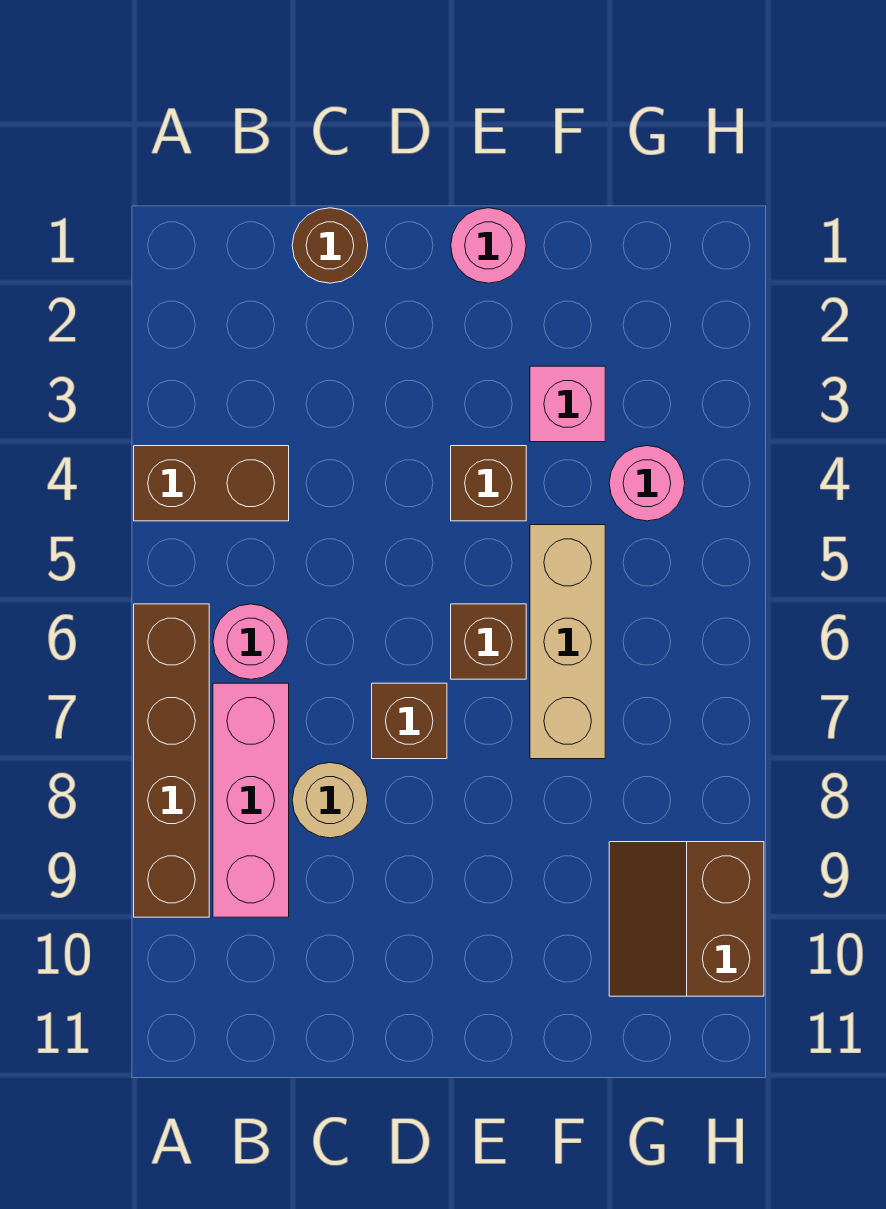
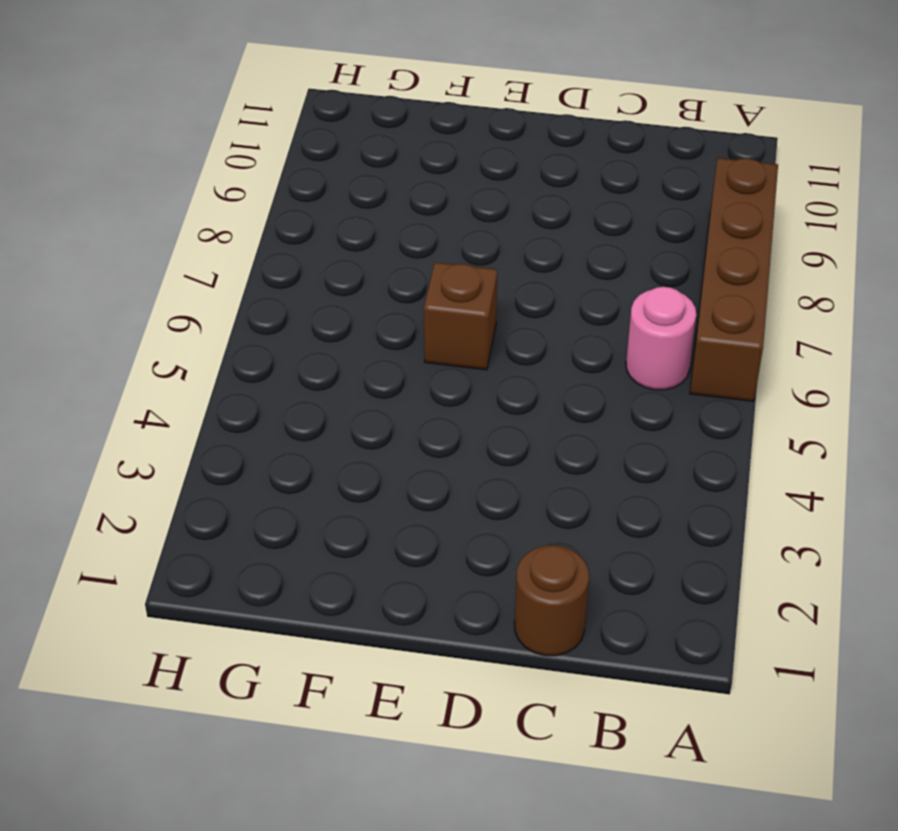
none -> brown 1x2 brick [134,446,289,521]
none -> pink 1x3 brick [213,683,289,917]
none -> tan 1x1 round brick [292,763,368,838]

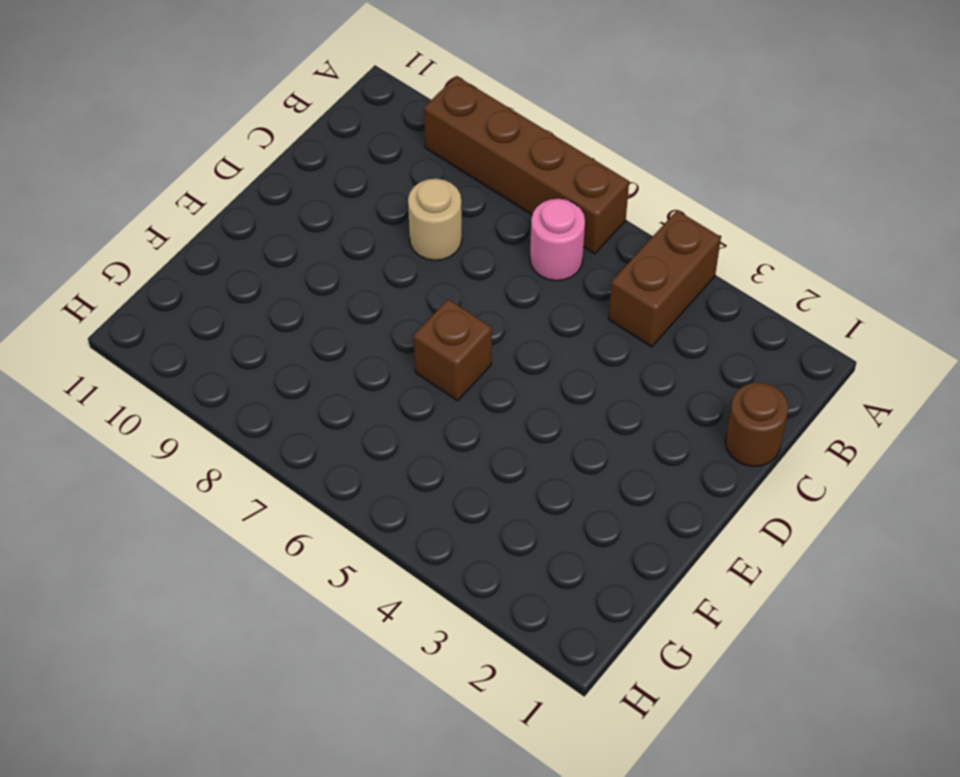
none -> pink 1x3 brick [213,683,289,917]
none -> brown 1x1 brick [372,683,447,759]
none -> pink 1x1 round brick [451,208,526,283]

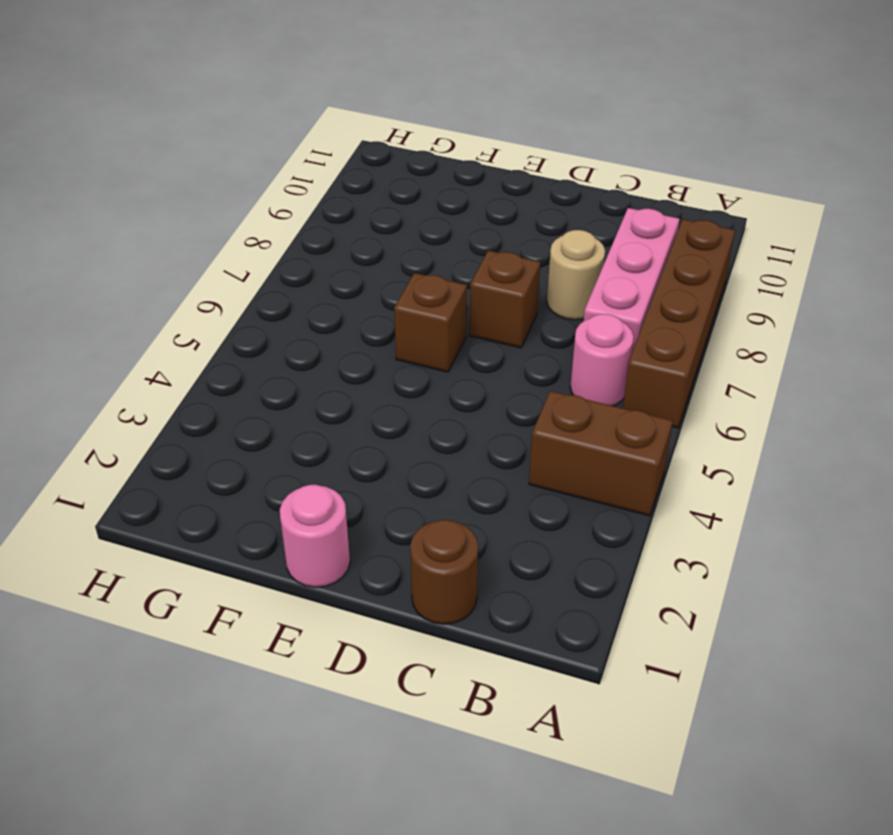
none -> brown 1x1 brick [451,446,526,521]
none -> pink 1x1 brick [530,366,605,442]
none -> tan 1x3 brick [530,525,605,759]

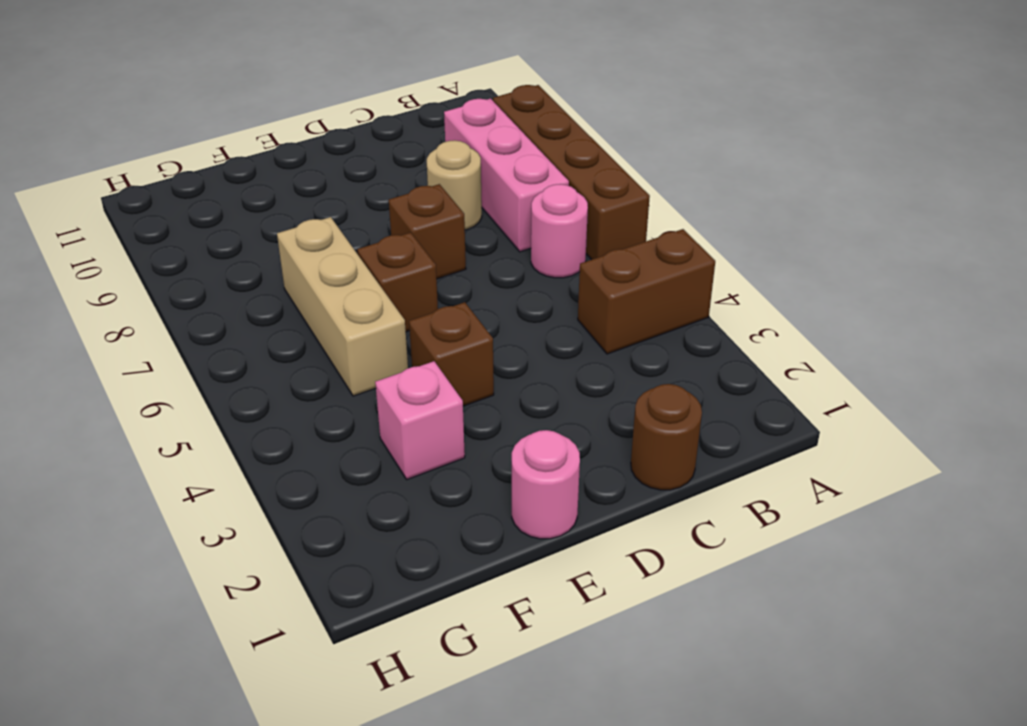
none -> pink 1x1 round brick [609,446,685,521]
none -> brown 2x2 slope [609,842,764,996]

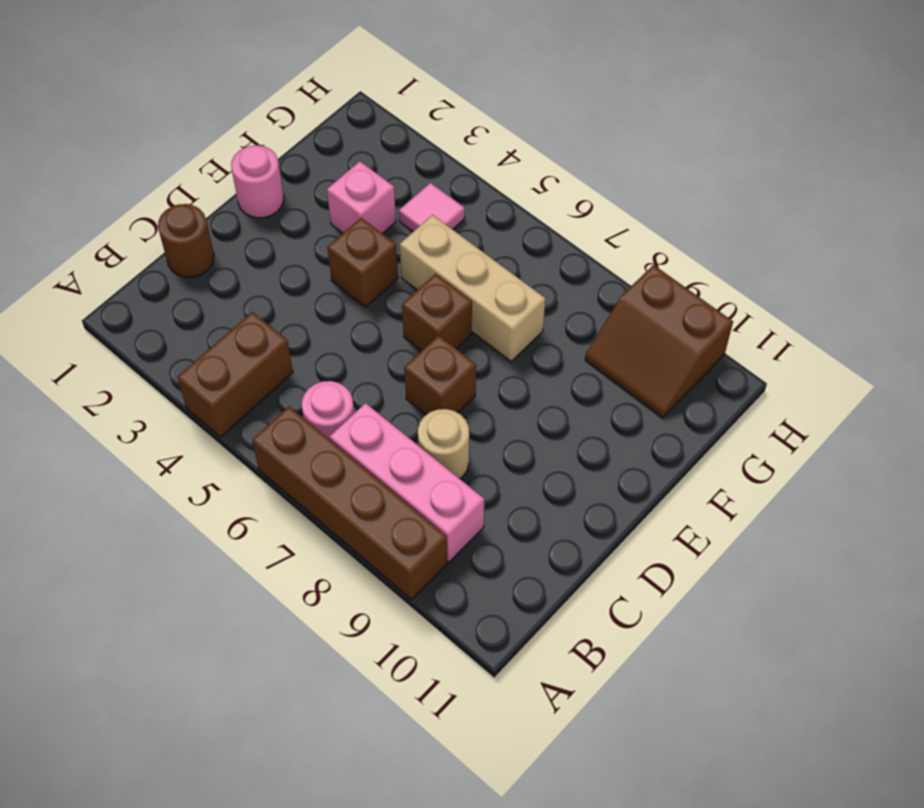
pink 1x1 tile [399,183,465,232] -> pink 1x1 round brick [609,446,685,521]

